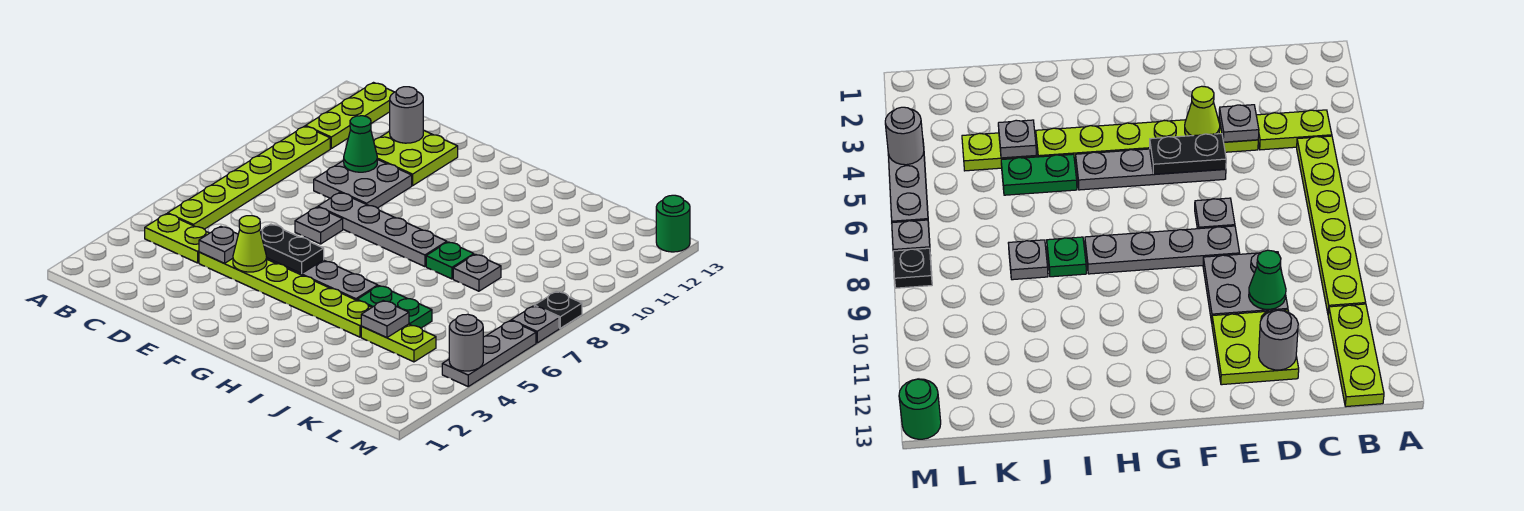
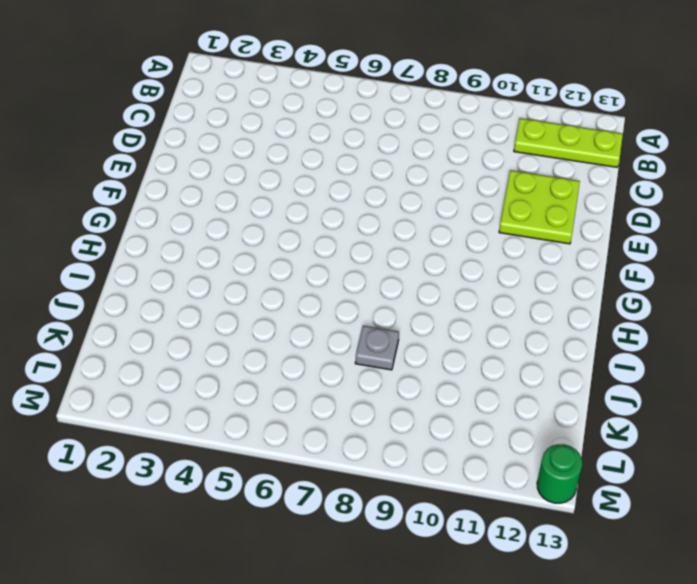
none -> lime 1x2 plate [145,214,209,263]
none -> lime 1x6 plate [168,126,330,229]
none -> lime 1x6 plate [199,252,372,337]

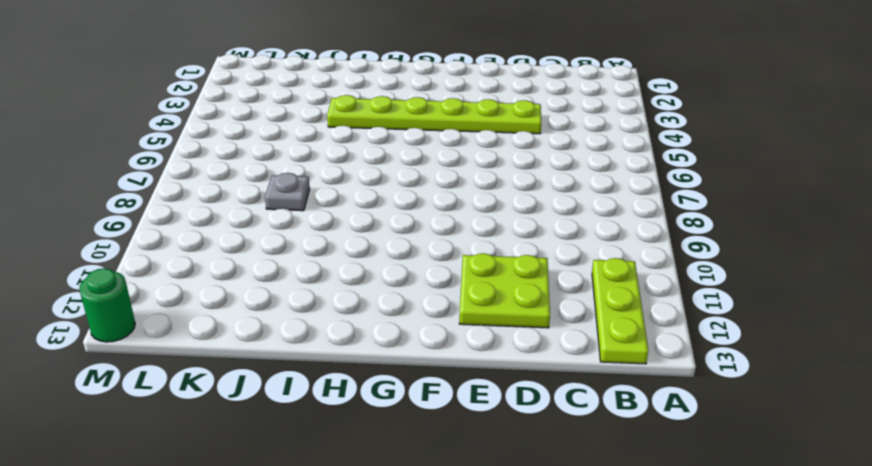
none -> lime 1x2 plate [145,214,209,263]
none -> lime 1x6 plate [168,126,330,229]
none -> grey 2x2 plate [314,159,412,208]

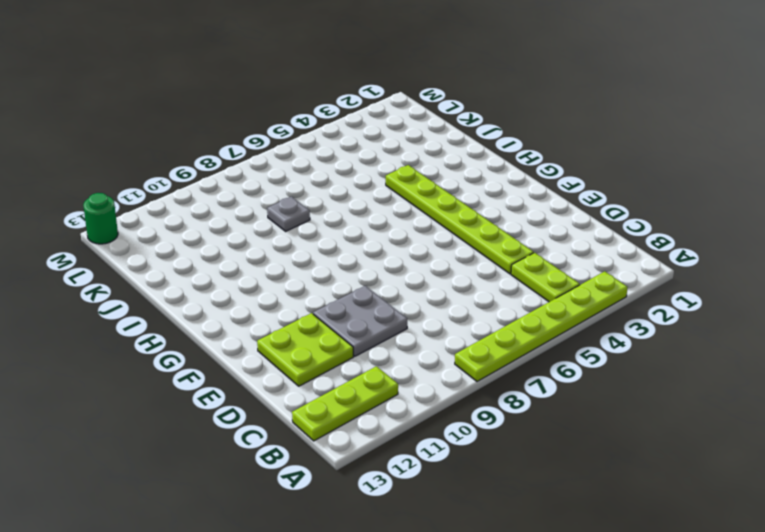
lime 1x6 plate [455,271,628,381] -> lime 1x6 plate moved to [168,126,330,229]
none -> grey 1x4 plate [267,258,378,300]
none -> grey 1x1 plate [295,207,343,244]
none -> grey 1x4 plate [318,193,447,267]

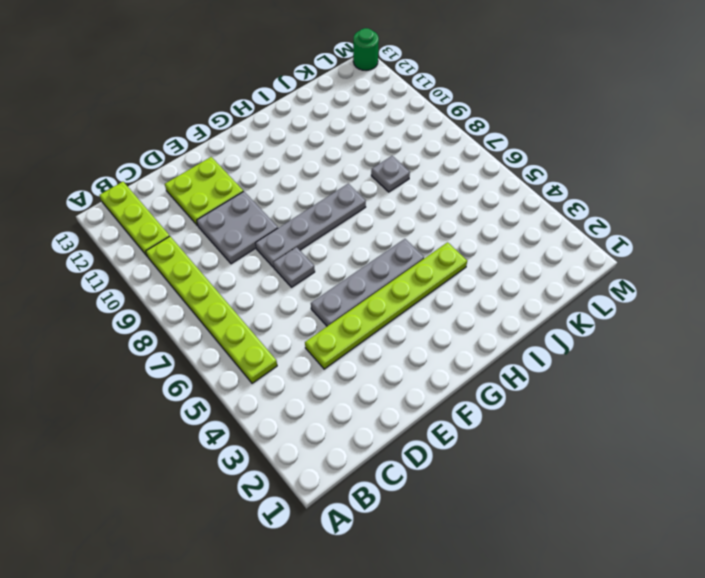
none -> lime 1x2 plate [145,214,209,263]
none -> green 1x2 plate [357,286,432,328]
none -> green 1x1 plate [426,242,474,279]

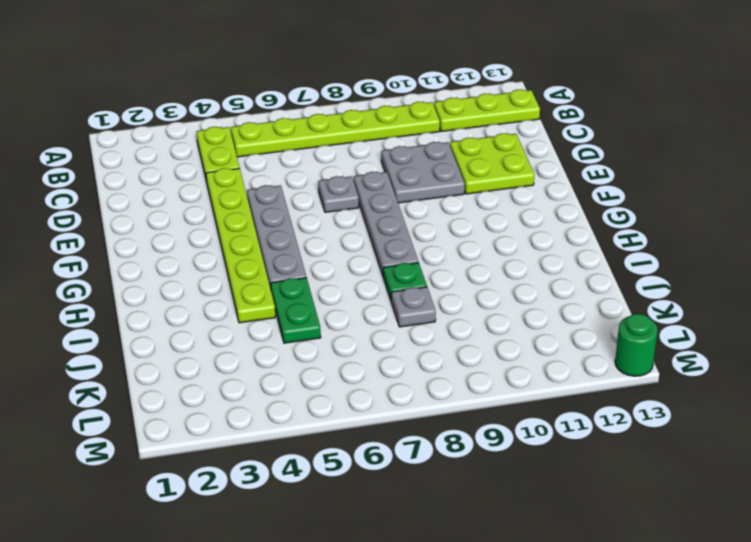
none -> lime 1x2 plate [361,324,436,362]
none -> grey 1x3 plate [442,321,536,386]
none -> grey 1x1 plate [511,306,559,343]

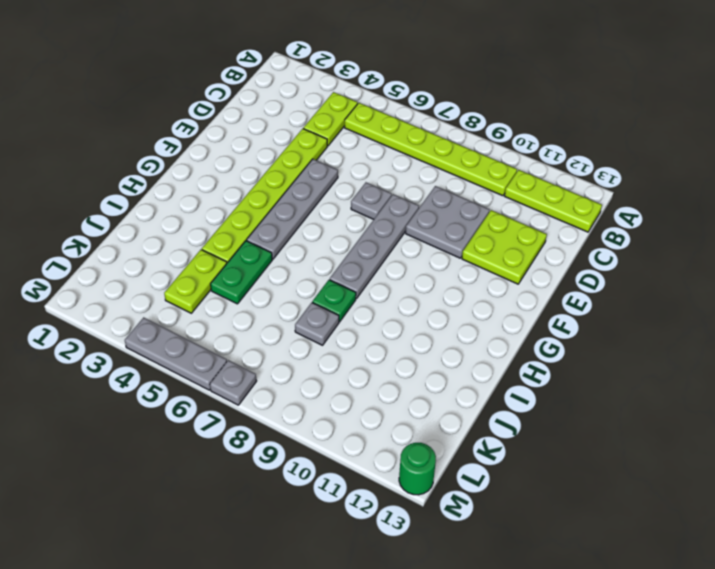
none -> black 1x1 plate [534,291,582,328]
none -> grey 1x1 plate [199,226,238,263]
none -> green 1x1 cone [344,116,377,172]

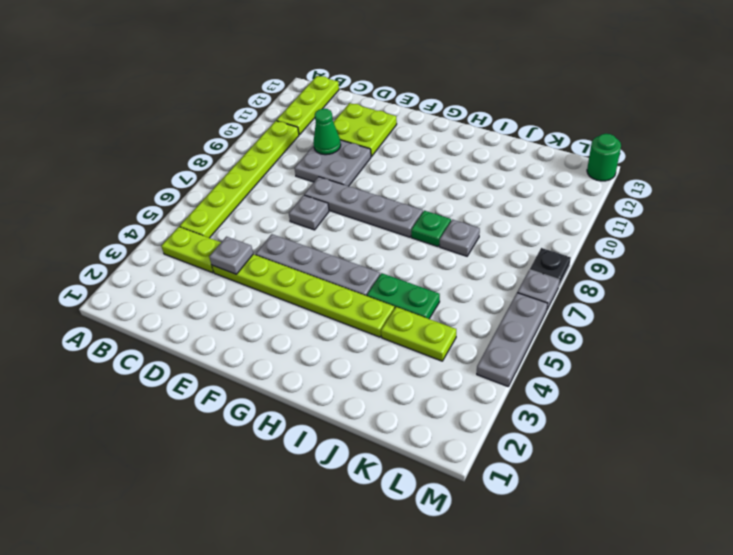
none -> grey 1x1 round brick [390,87,423,143]
none -> lime 1x1 cone [233,216,267,272]
none -> black 1x2 plate [260,224,324,274]

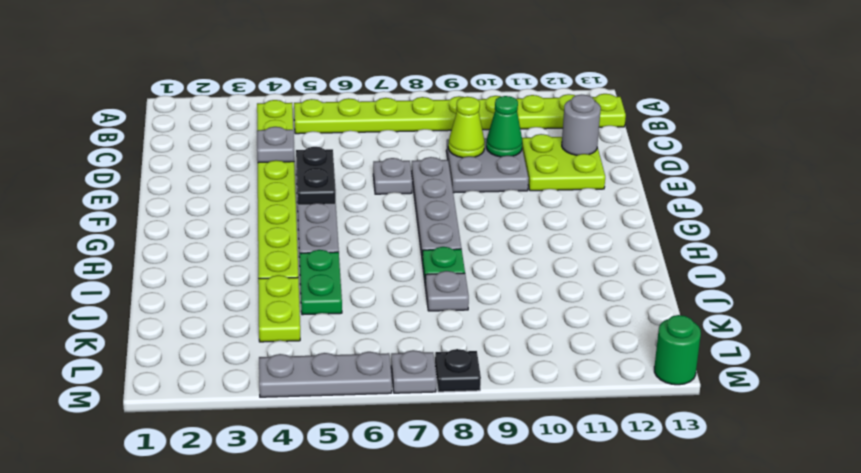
lime 1x1 cone [448,97,485,158] -> lime 1x1 cone moved to [233,216,267,272]
none -> grey 1x1 plate [361,301,409,338]
none -> grey 1x1 round brick [449,314,483,371]

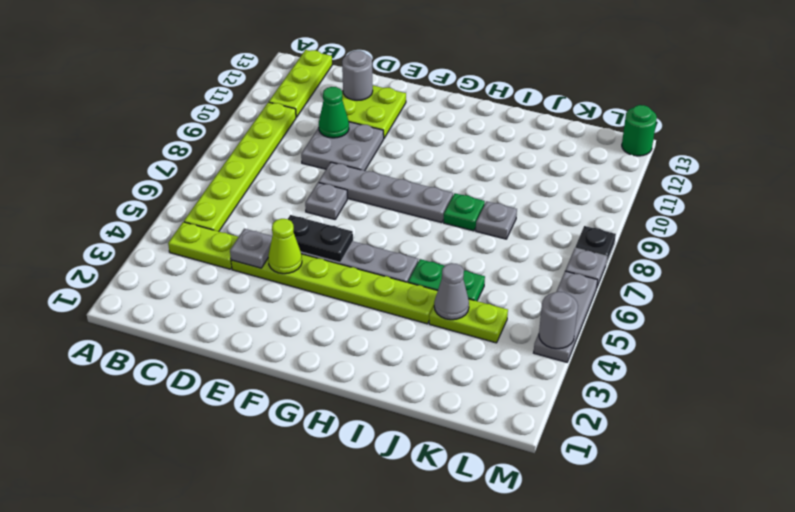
grey 1x1 cone [434,263,469,320] -> grey 1x1 plate [361,301,409,338]

